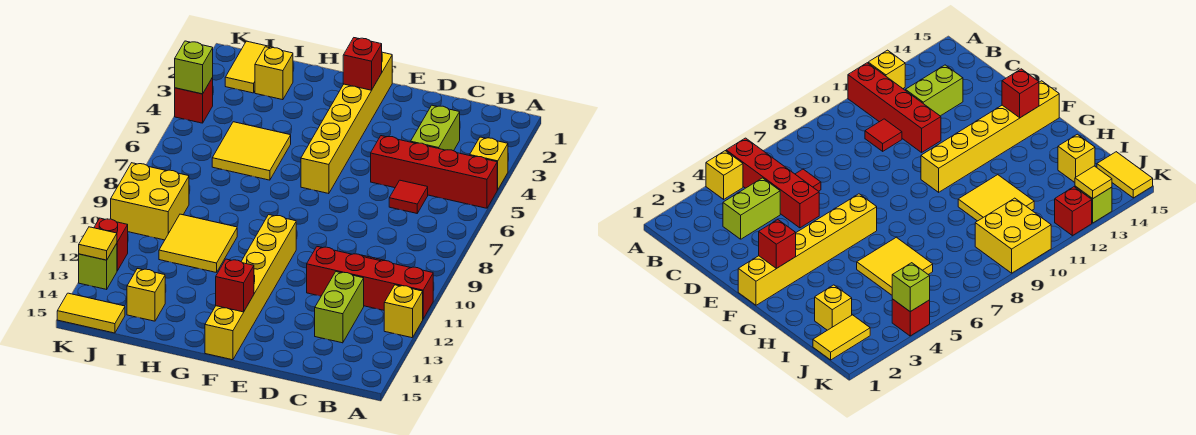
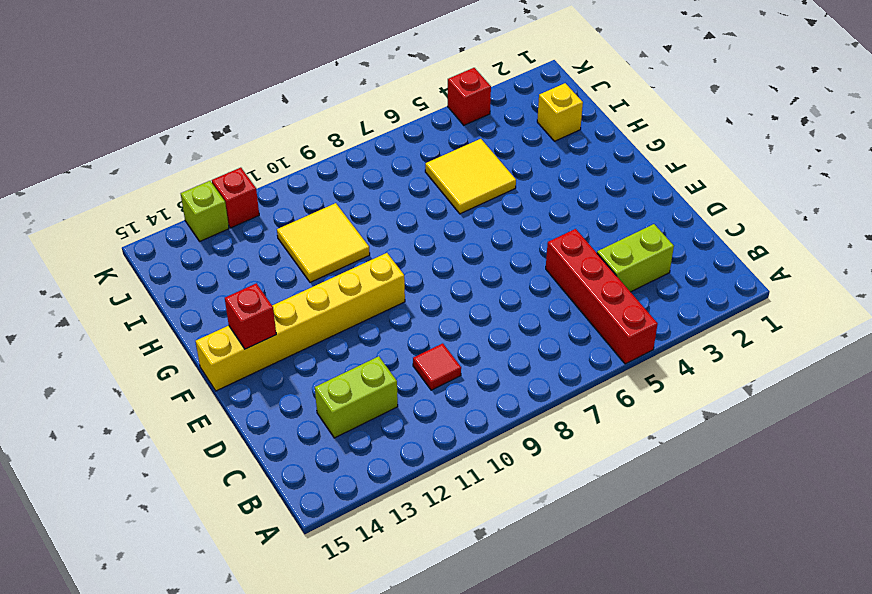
none -> yellow 1x1 brick [470,137,508,190]
none -> red 1x4 brick [307,247,433,319]
none -> yellow 1x1 brick [384,285,423,338]

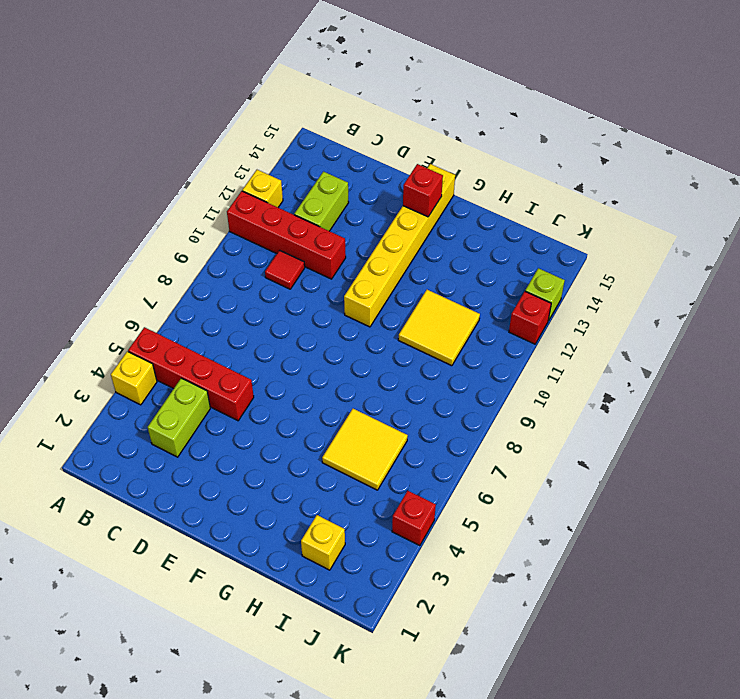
none -> red 1x1 tile [389,180,428,213]
none -> yellow 1x6 brick [301,52,392,194]
none -> yellow 1x1 brick [127,268,165,321]

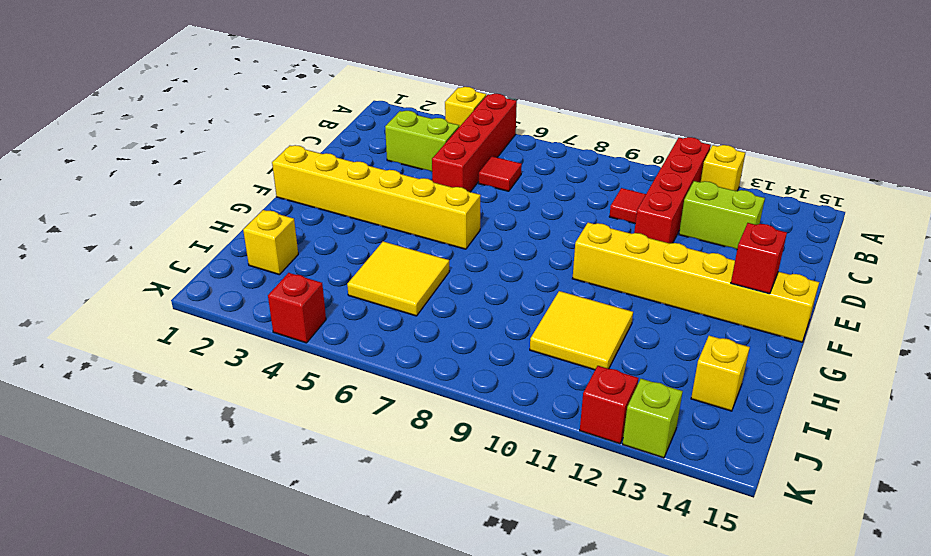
none -> yellow 1x2 tile [225,41,274,93]
none -> yellow 2x2 brick [111,163,189,240]
none -> yellow 1x2 tile [57,293,125,333]

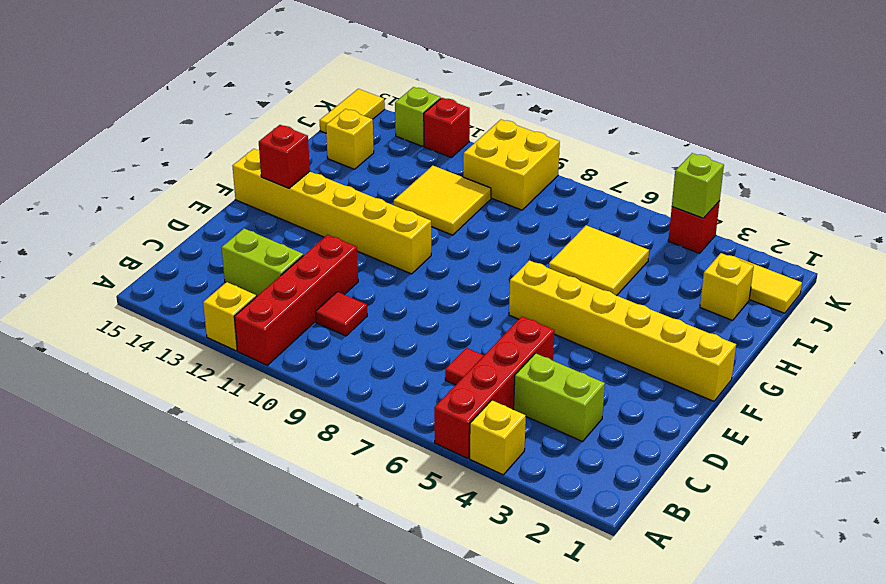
none -> red 1x1 brick [343,38,382,90]
none -> yellow 1x1 tile [79,227,117,260]

